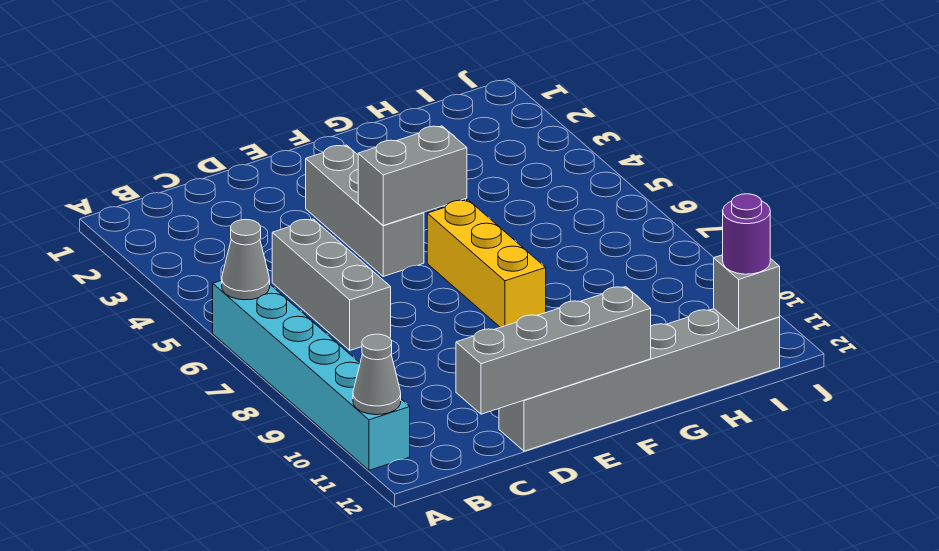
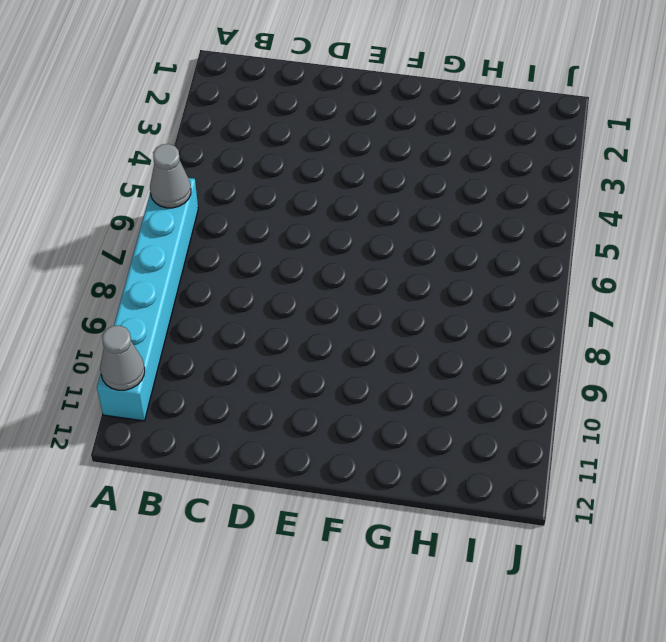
none -> grey 1x3 brick [272,219,391,350]
none -> grey 1x6 brick [499,309,780,451]

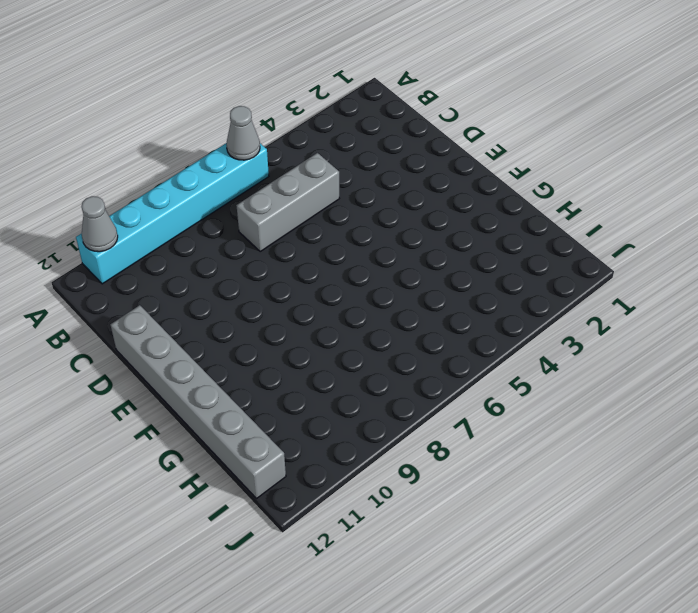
none -> grey 1x3 brick [306,145,424,276]
none -> yellow 1x3 brick [427,200,546,327]

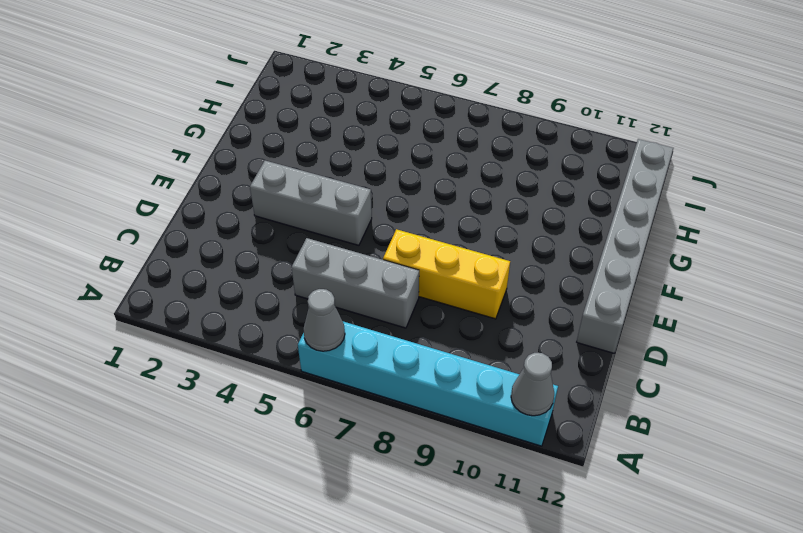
yellow 1x3 brick [383,229,510,319] -> yellow 1x3 brick moved to [427,200,546,327]
none -> grey 1x4 brick [456,287,651,414]
none -> grey 1x2 brick [358,126,467,225]

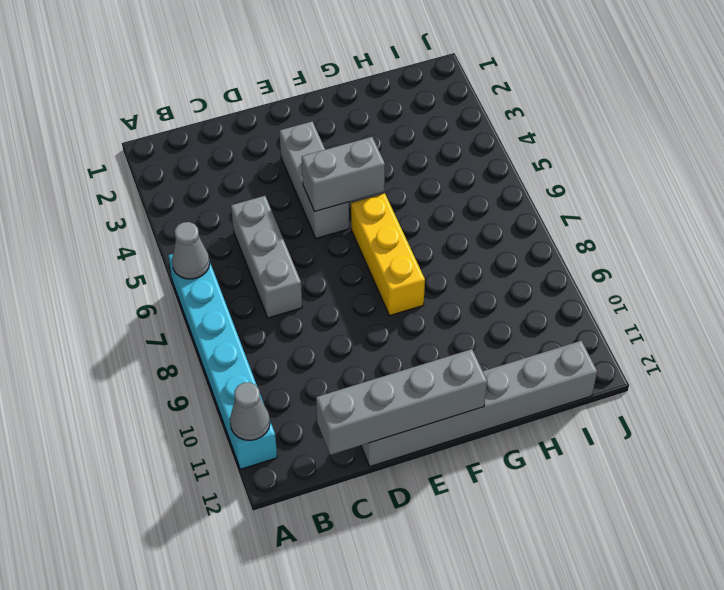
none -> grey 1x1 brick [714,255,780,330]
none -> purple 1x1 round brick [723,194,770,274]

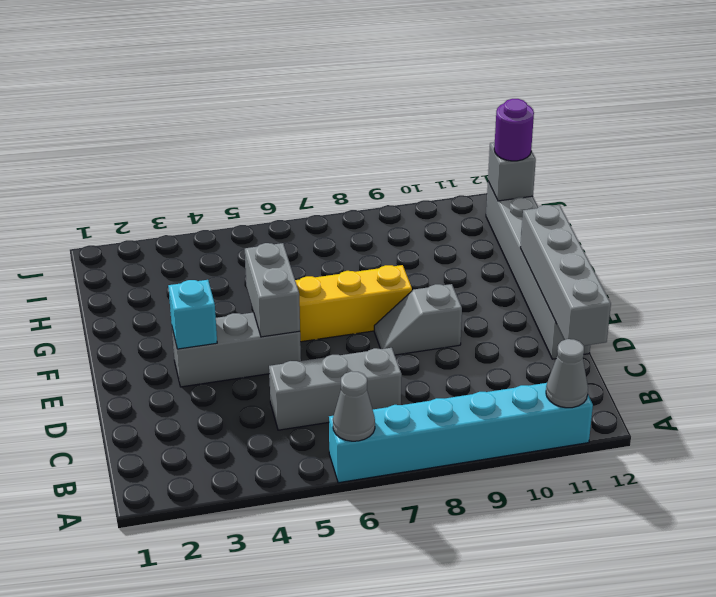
cyan 1x1 brick [168,280,217,349] -> none
grey 1x2 slope [374,284,462,355] -> none

